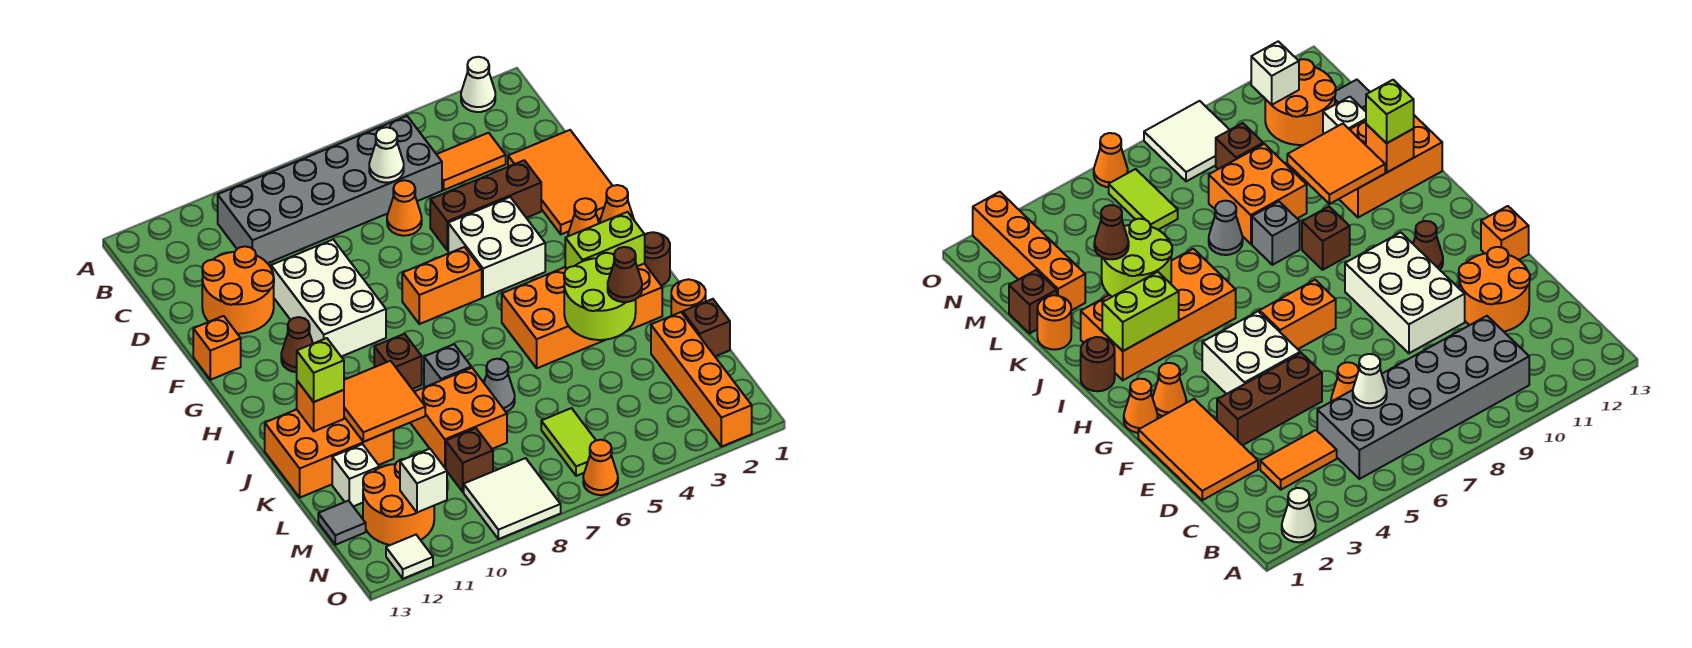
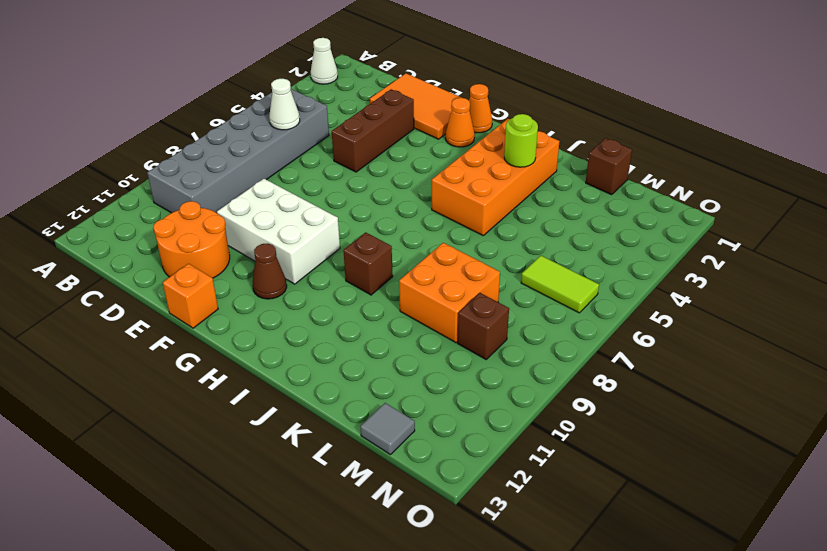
lime 1x1 round brick [504,114,538,167] -> lime 2x2 round brick [564,253,636,340]
none -> orange 1x2 tile [436,133,506,190]
none -> orange 1x1 cone [387,180,422,236]
none -> white 2x2 brick [448,197,545,298]
none -> orange 1x2 brick [402,247,482,324]

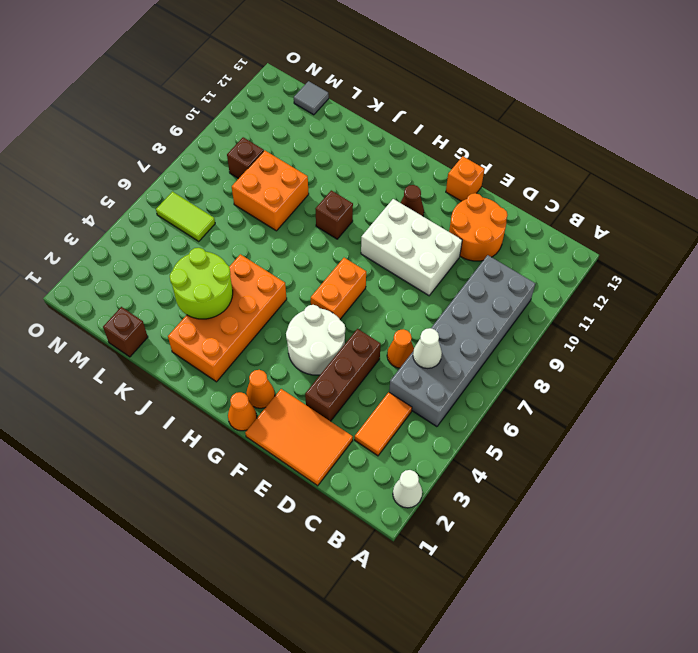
white 2x2 round brick [286,305,345,375] -> white 2x2 brick [448,197,545,298]
none -> brown 1x1 round brick [645,232,670,286]
none -> grey 1x1 brick [424,344,471,387]
none -> orange 2x3 brick [265,409,394,497]
none -> orange 1x1 round brick [671,279,706,316]

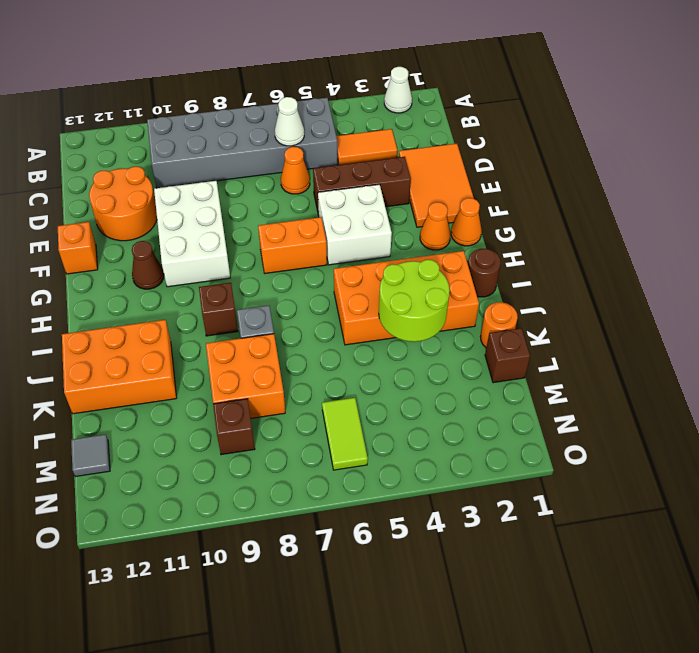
none -> grey 1x1 cone [484,359,515,412]
none -> orange 1x4 brick [651,312,752,447]
none -> white 1x1 brick [332,444,380,506]
none -> orange 2x2 round brick [363,459,434,545]

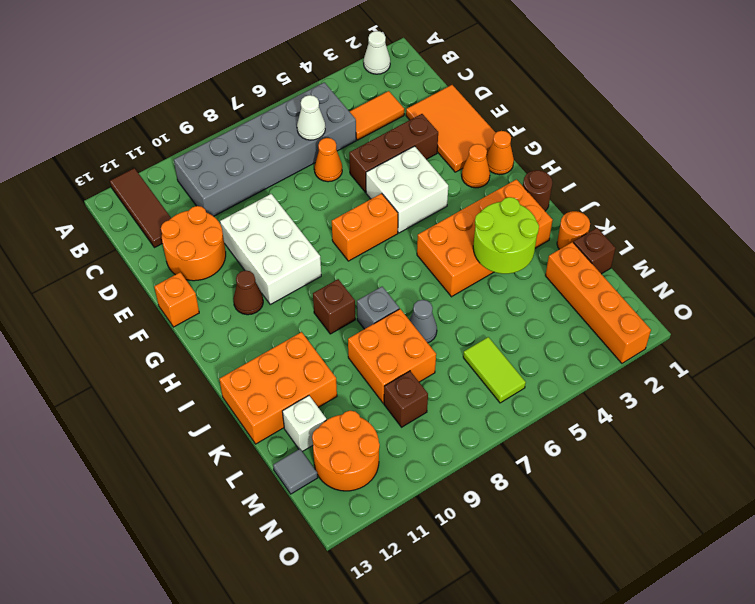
brown 1x3 tile [110,168,171,248] -> none
none -> white 2x2 tile [464,458,561,539]
none -> orange 1x1 cone [583,440,618,495]
none -> white 1x1 tile [386,535,433,579]
none -> lime 1x2 brick [565,212,645,269]

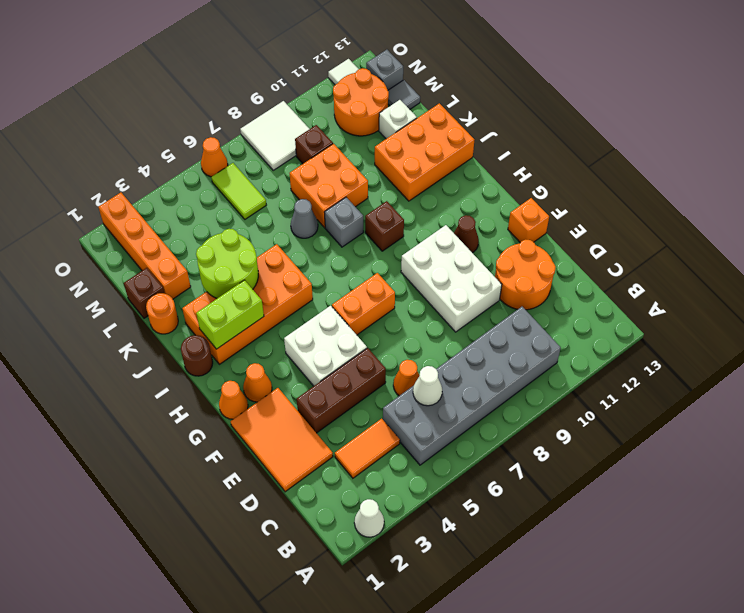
grey 1x1 brick [366,50,403,90] -> none
none -> orange 2x2 tile [344,361,425,442]
none -> orange 1x1 brick [297,381,344,431]
none -> white 1x1 brick [400,449,447,512]
none -> lime 1x1 brick [297,338,344,402]

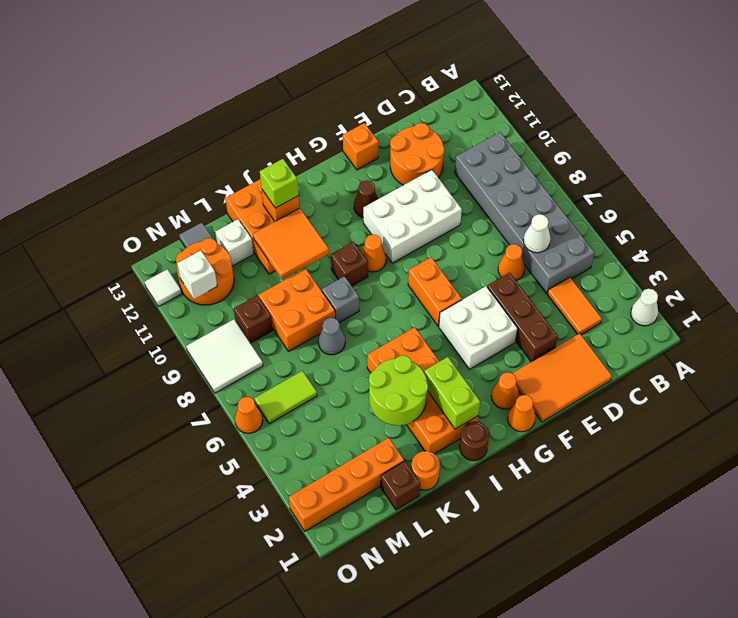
orange 1x1 cone [361,235,386,272] -> none
none -> brown 1x1 cone [608,247,642,302]

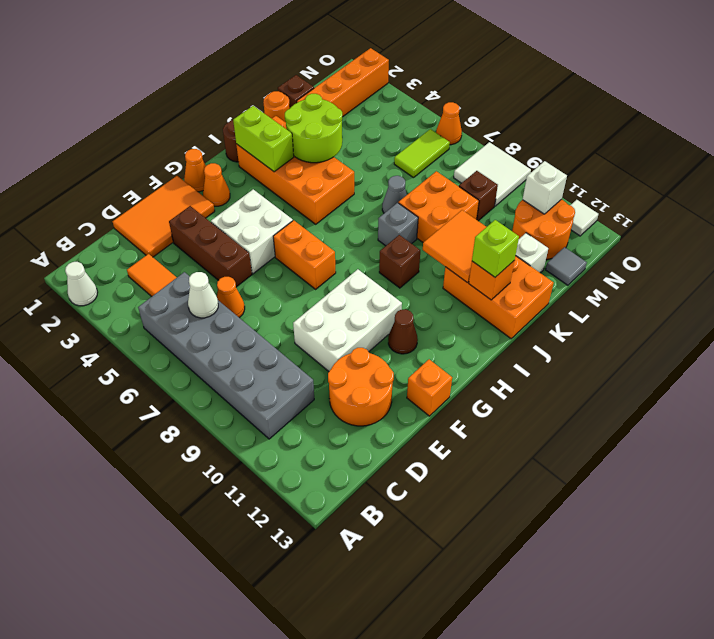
none -> brown 1x1 cone [608,247,642,302]

